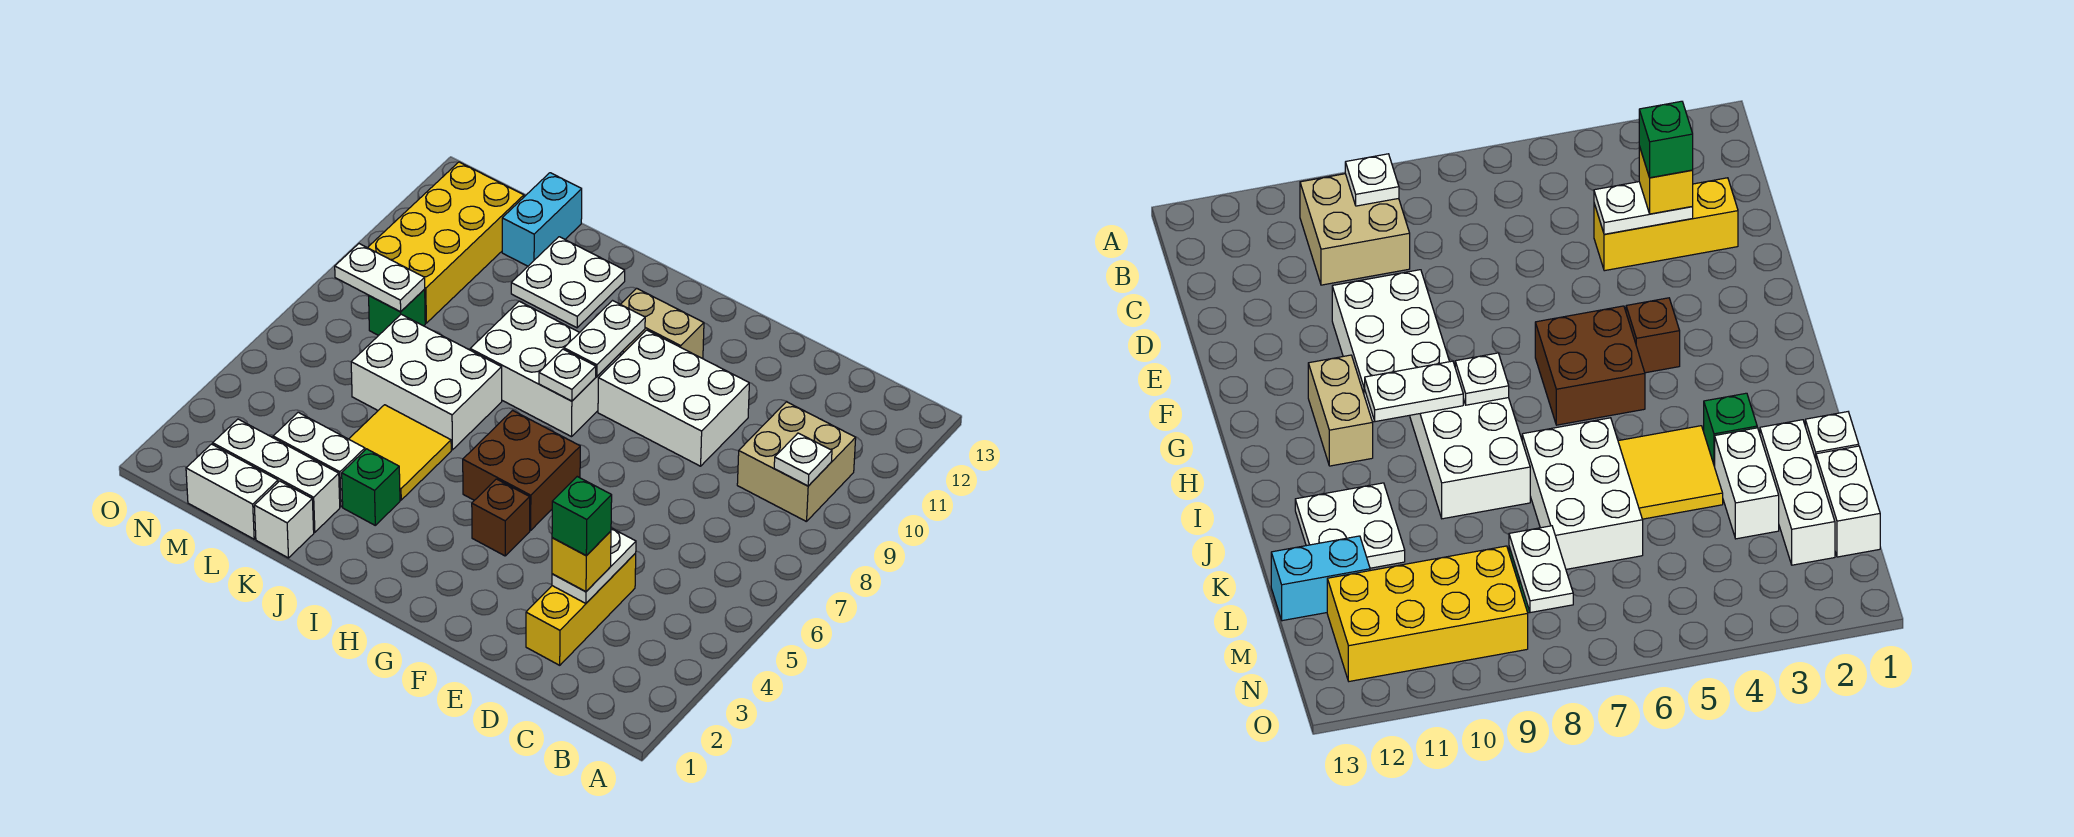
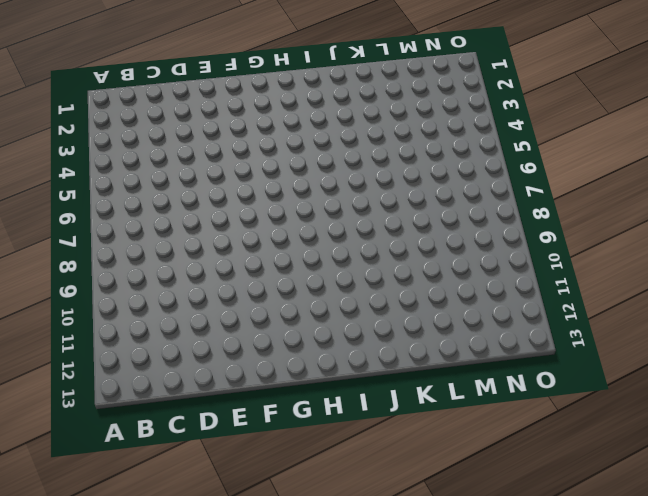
none -> tan 2x2 brick [737,402,856,522]
none -> yellow 1x3 brick [526,553,636,665]
none -> white 2x3 brick [598,330,749,466]

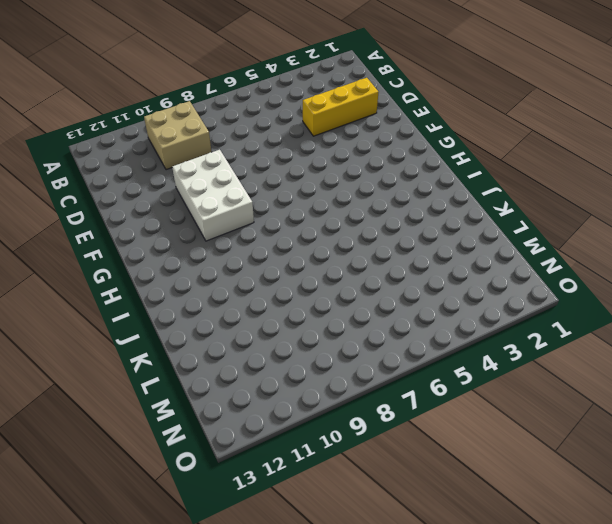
none -> brown 1x1 brick [472,479,530,556]
none -> brown 2x2 brick [463,410,580,530]
none -> tan 1x2 brick [621,288,704,358]

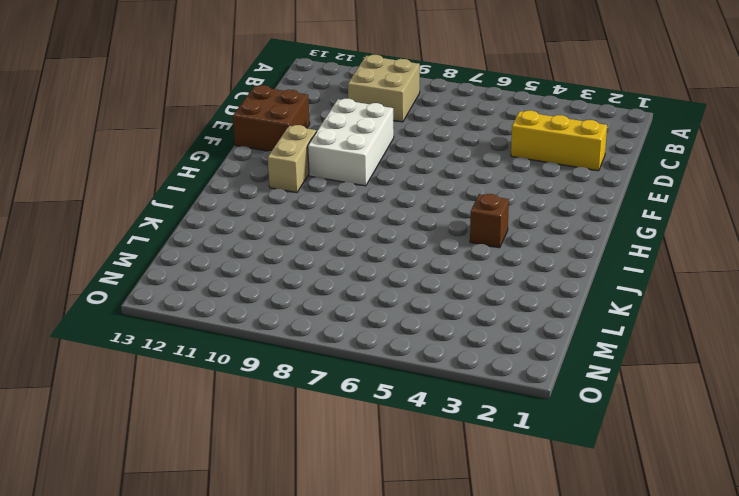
brown 2x2 brick [233,85,310,151] -> brown 2x2 brick moved to [463,410,580,530]
brown 1x1 brick [470,194,509,248] -> brown 1x1 brick moved to [472,479,530,556]
none -> white 2x3 brick [470,301,620,437]
none -> green 1x1 brick [342,449,400,525]
none -> yellow 2x2 tile [349,405,451,500]

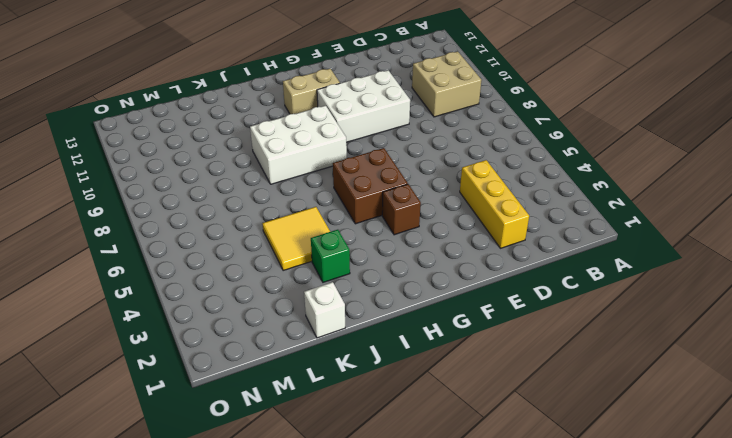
none -> white 2x3 brick [351,314,502,450]
none -> white 2x2 plate [511,237,625,328]
none -> white 1x3 brick [213,419,340,532]

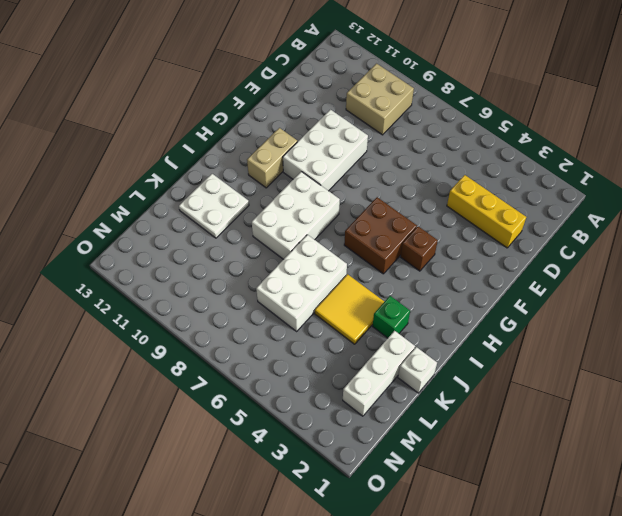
none -> white 1x2 brick [273,412,365,507]
none -> white 1x2 brick [186,444,278,539]
none -> cyan 1x2 brick [502,173,582,266]

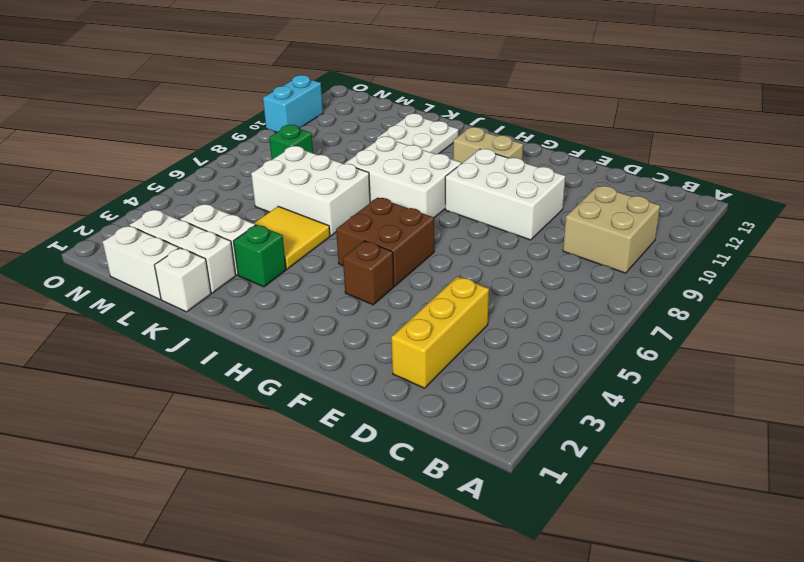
cyan 1x2 brick [263,75,323,132] -> cyan 1x2 brick moved to [502,173,582,266]
none -> yellow 2x4 brick [368,162,524,323]
none -> white 1x1 plate [774,433,832,486]
none -> white 1x2 plate [552,528,636,603]

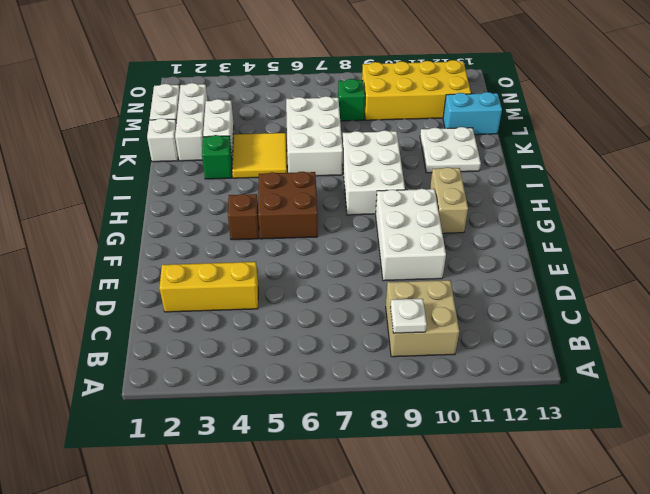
none -> white 1x2 plate [552,528,636,603]
none -> white 1x1 plate [539,349,596,401]
none -> white 1x2 plate [564,301,645,376]

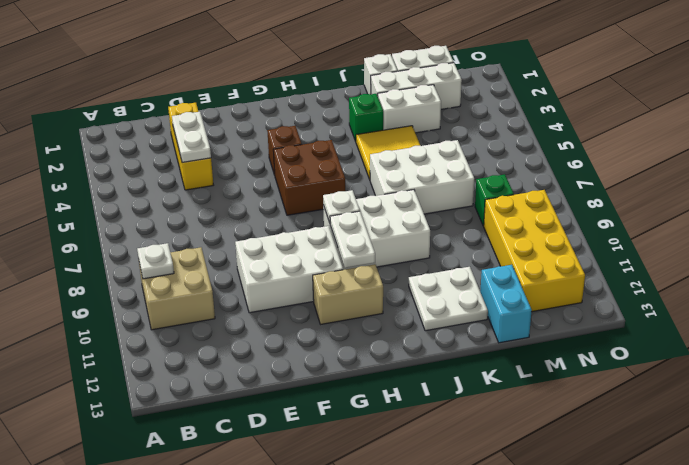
none -> white 1x2 plate [335,244,425,312]
none -> yellow 1x1 brick [552,531,611,591]
none -> green 1x1 brick [552,477,612,556]

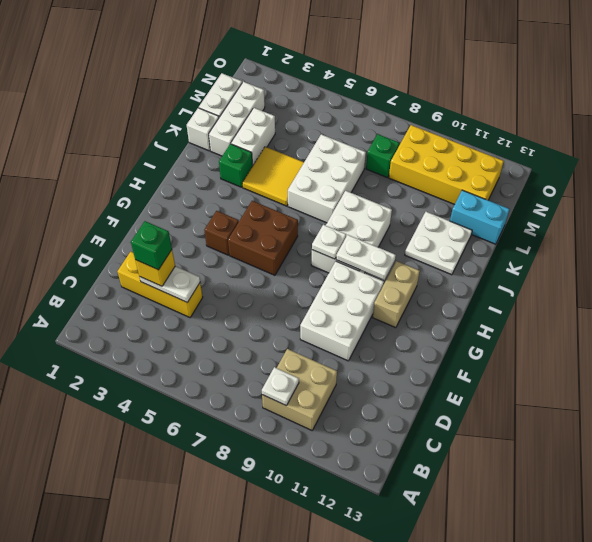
none -> white 1x2 plate [335,244,425,312]

